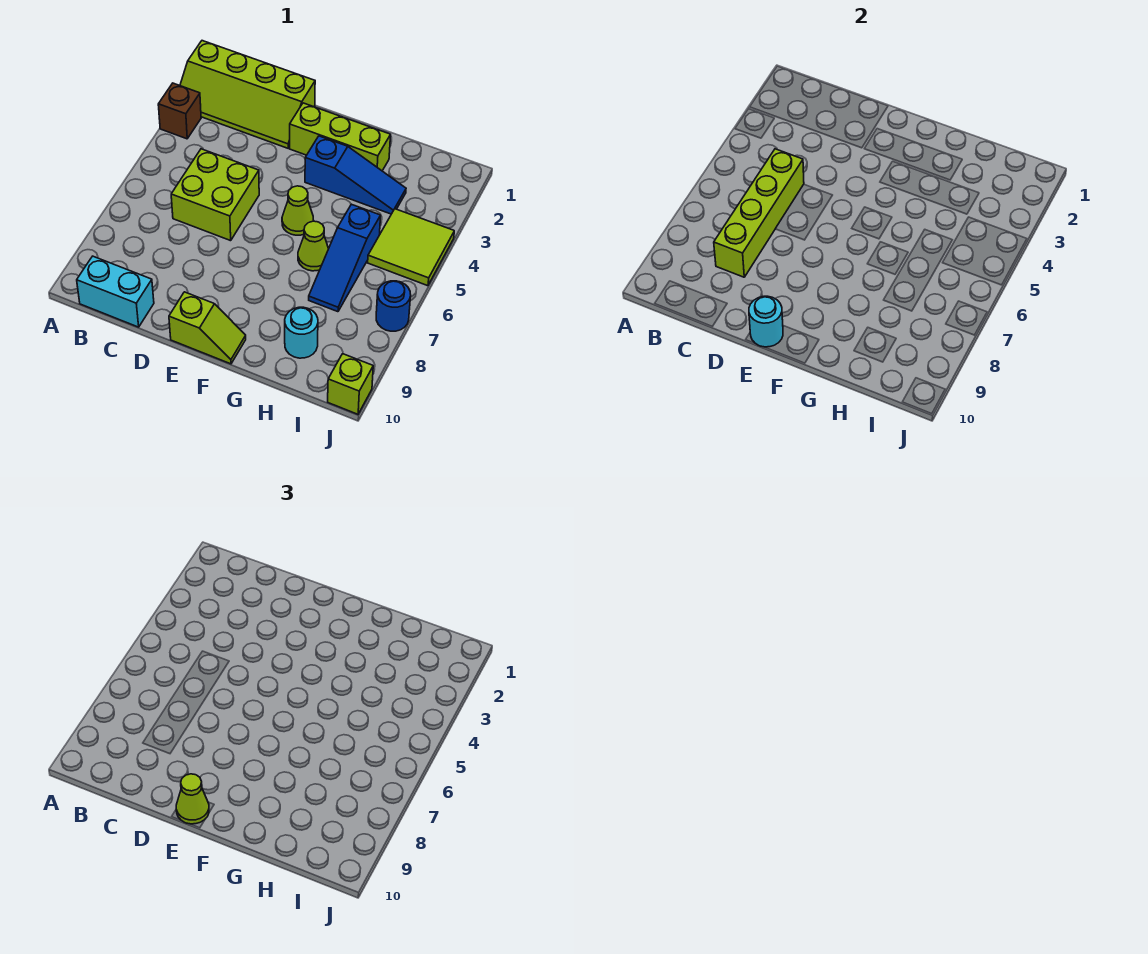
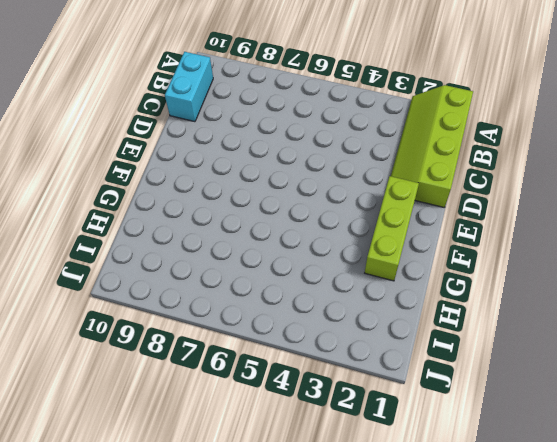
none -> brown 1x1 brick [158,83,201,139]
none -> lime 2x2 brick [171,149,259,241]
none -> lime 1x2 slope [169,292,246,364]

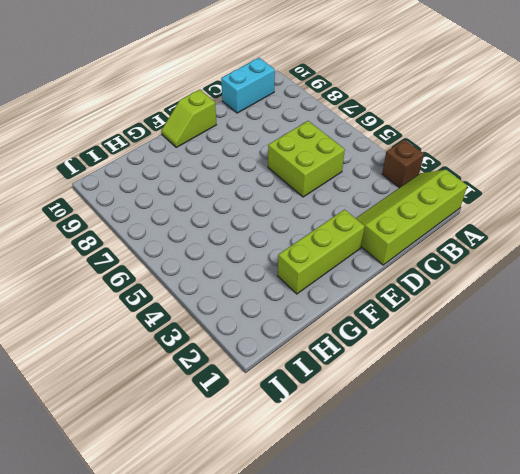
none -> blue 1x3 slope [305,136,406,214]
none -> lime 1x1 cone [282,186,314,235]
none -> lime 1x1 cone [298,221,329,271]

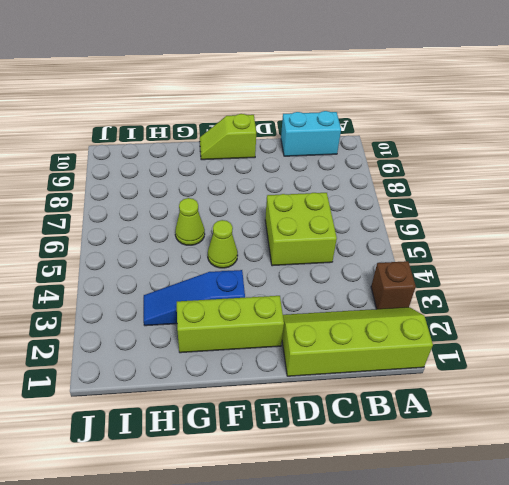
none -> blue 1x3 slope [309,204,381,312]
none -> cyan 1x1 round brick [285,307,318,358]
none -> lime 2x2 tile [368,209,454,286]

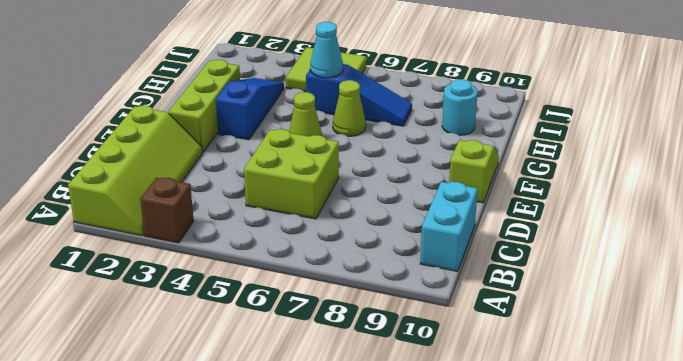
cyan 1x1 cone [310,22,343,78] -> none
none -> blue 1x1 round brick [376,281,411,331]
none -> lime 1x1 brick [328,354,373,414]
none -> lime 1x4 brick [714,149,804,277]

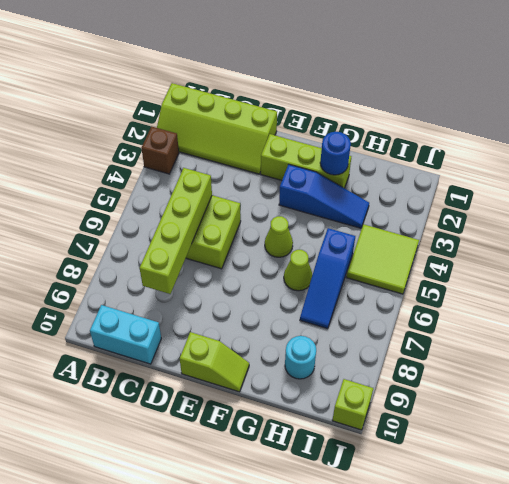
blue 1x1 round brick [320,132,351,175] -> blue 1x1 round brick moved to [376,281,411,331]
none -> cyan 1x1 round brick [749,296,783,347]
none -> lime 1x1 cone [176,774,209,824]

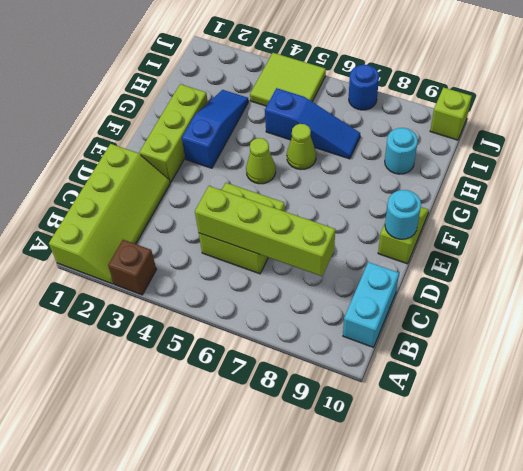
none -> lime 1x1 cone [176,774,209,824]

